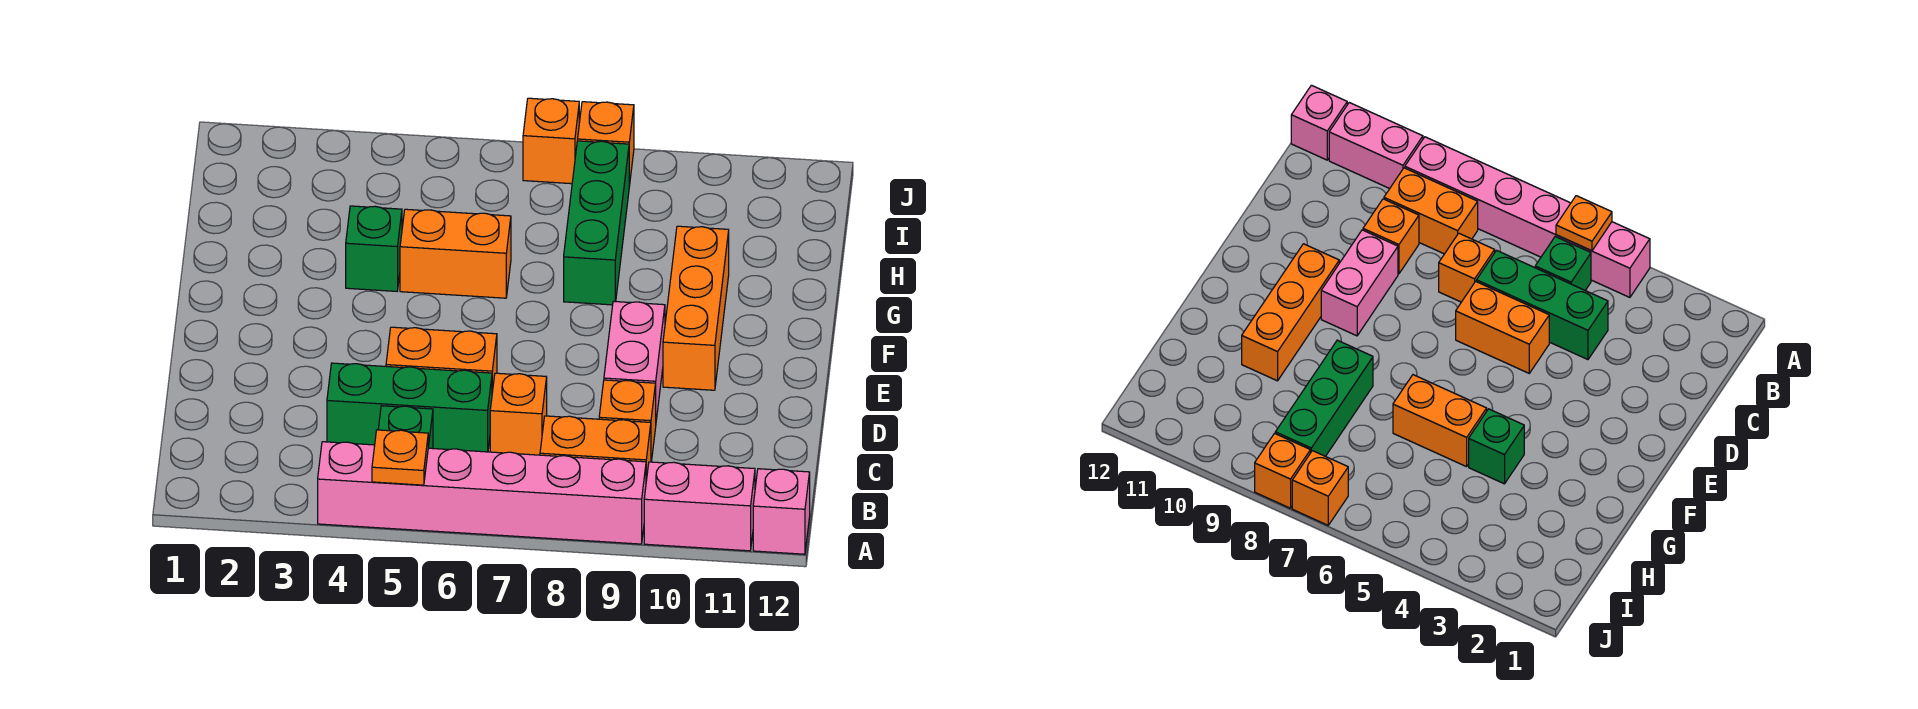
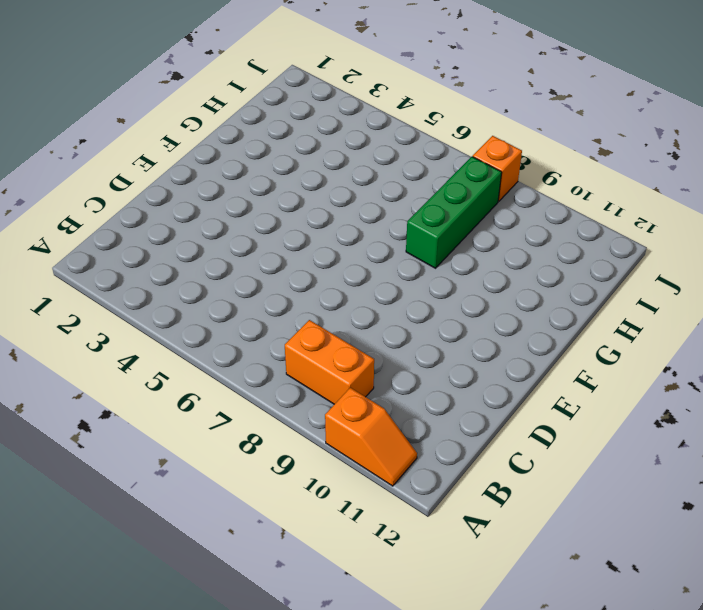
orange 1x2 slope [325,388,417,486] -> pink 1x2 brick [644,462,755,551]
none -> pink 1x6 brick [318,442,646,544]
none -> pink 1x1 brick [753,469,810,554]
none -> green 1x1 brick [378,406,433,449]

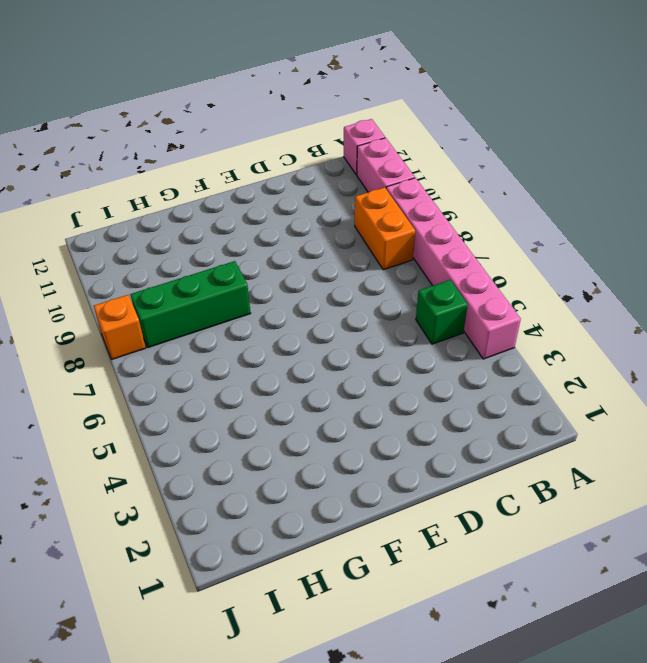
none -> green 1x3 brick [327,363,492,452]
none -> orange 1x1 brick [490,373,547,455]
none -> orange 1x1 brick [599,380,656,462]

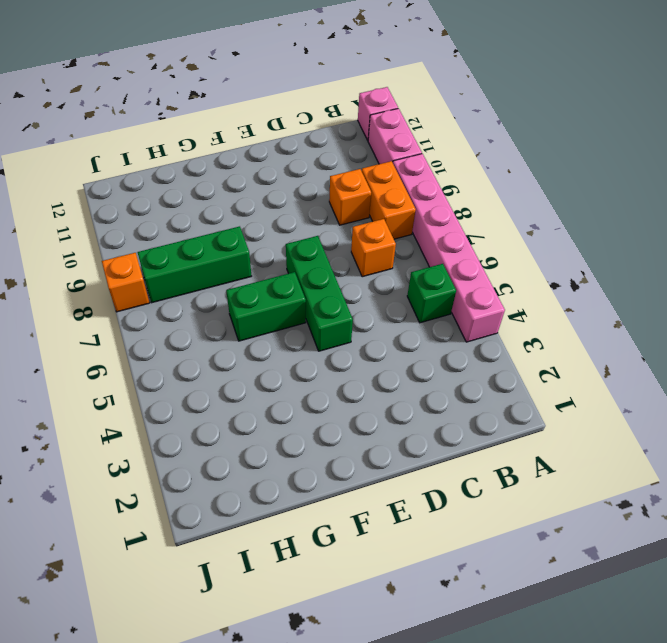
green 1x3 brick [286,236,353,351] -> green 1x3 brick moved to [327,363,492,452]
green 1x2 brick [226,272,306,341] -> orange 1x2 brick [400,209,511,298]
none -> orange 1x2 brick [386,327,497,392]
none -> pink 1x2 brick [604,301,665,420]
none -> orange 1x3 brick [663,226,729,390]

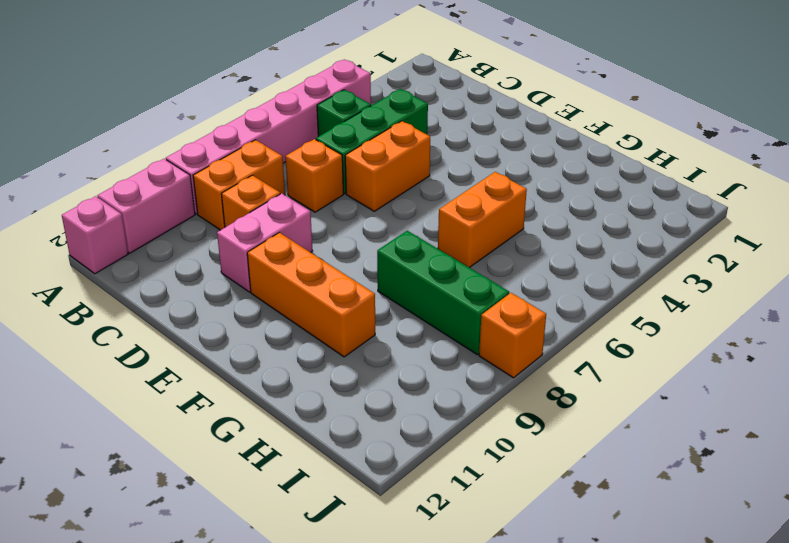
pink 1x2 brick [217,193,313,292] -> pink 1x2 brick turned to [604,301,665,420]
none -> green 1x1 brick [346,206,402,291]
none -> orange 1x1 brick [523,98,579,184]
none -> orange 1x1 plate [372,430,428,485]

